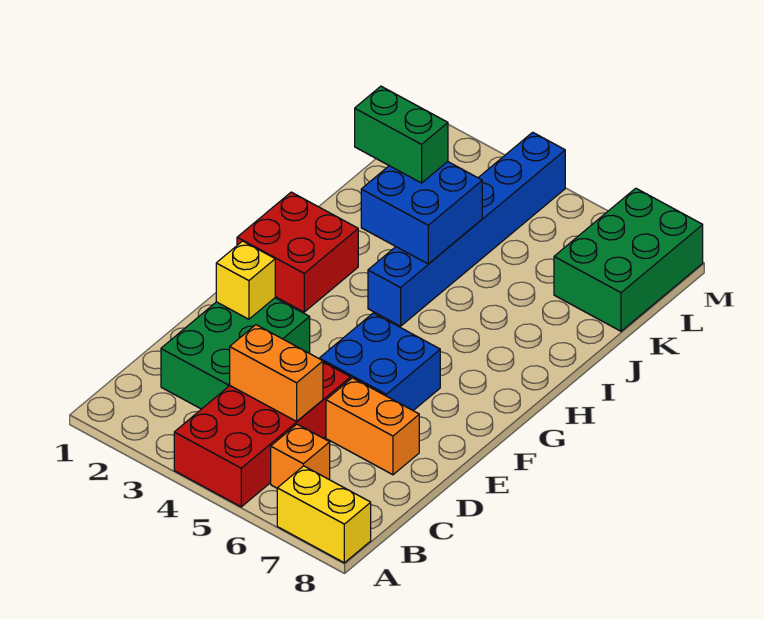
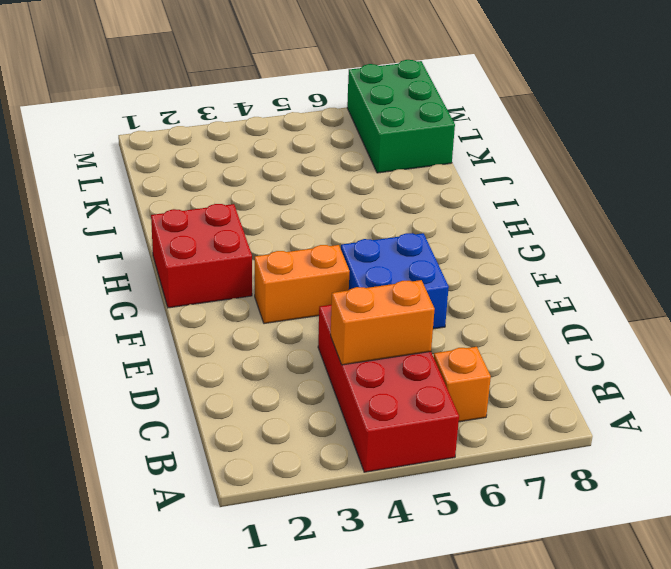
orange 1x2 brick [255,245,350,323] -> orange 1x2 brick moved to [326,378,419,475]
none -> yellow 1x2 brick [277,466,371,563]
none -> green 2x3 brick [161,298,310,409]
none -> blue 1x6 brick [368,132,565,326]

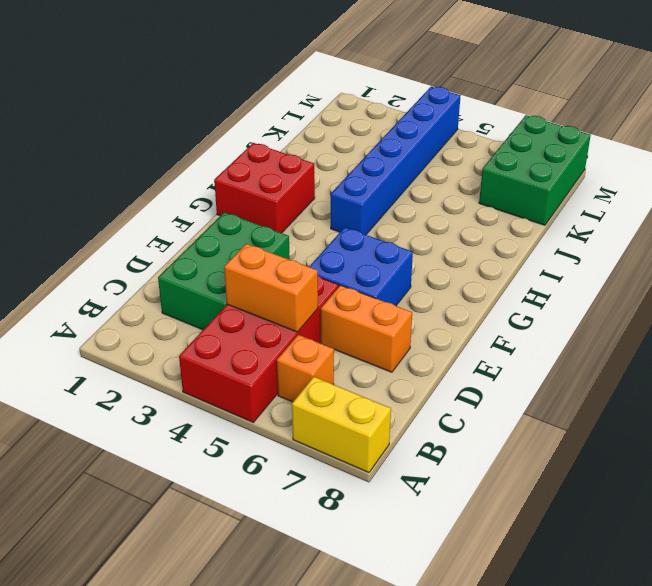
none -> yellow 1x1 brick [216,241,275,319]
none -> blue 2x2 brick [361,162,482,264]
none -> green 1x2 brick [355,86,448,183]

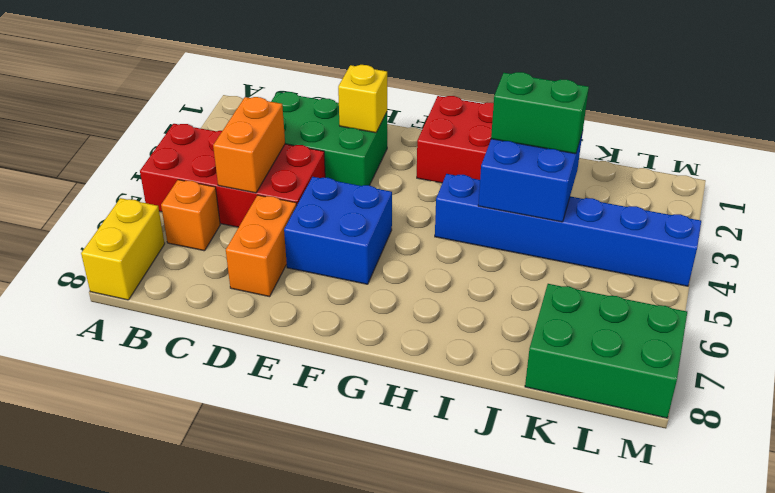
green 1x2 brick [491,72,589,154] -> green 1x2 brick turned to [355,86,448,183]

